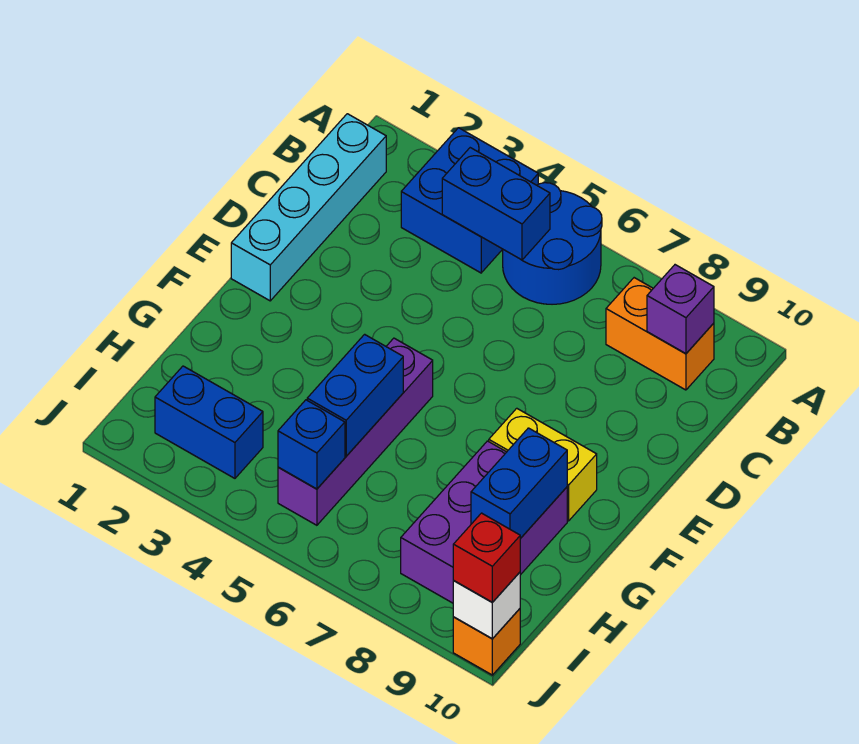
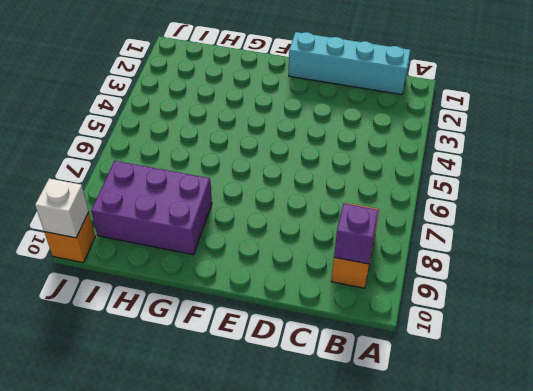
none -> blue 2x2 brick [401,128,538,273]
none -> blue 2x2 round brick [503,183,602,304]
none -> purple 1x4 brick [278,338,433,525]

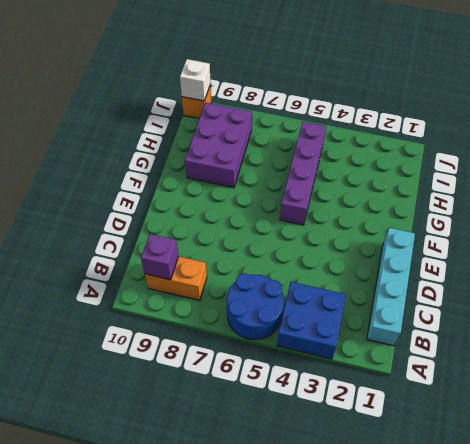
none -> yellow 1x2 brick [489,408,597,521]
none -> blue 1x2 brick [155,366,263,478]
none -> blue 1x2 brick [442,148,550,260]

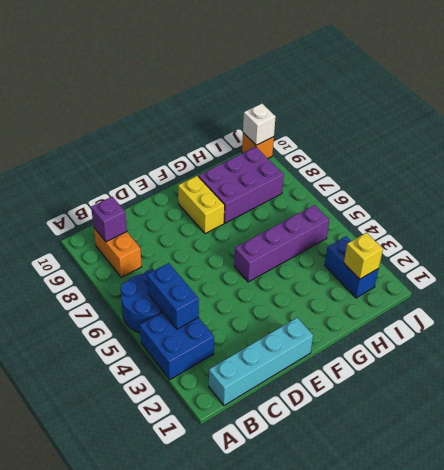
yellow 1x1 brick [344,233,383,279] -> none
none -> blue 1x2 brick [307,334,403,456]
none -> blue 1x2 brick [471,428,567,538]
none -> blue 1x1 brick [278,400,345,489]

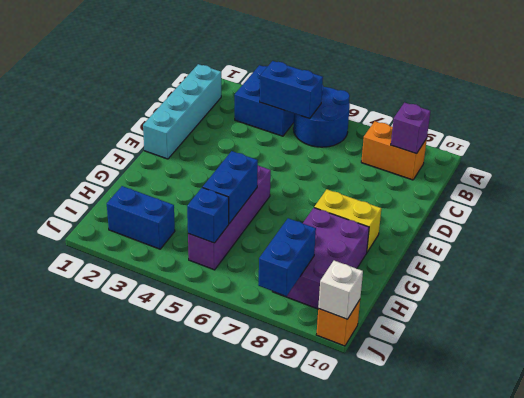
blue 1x2 brick [258,218,316,296] -> blue 1x2 brick moved to [471,428,567,538]
none -> red 1x1 brick [453,513,521,602]

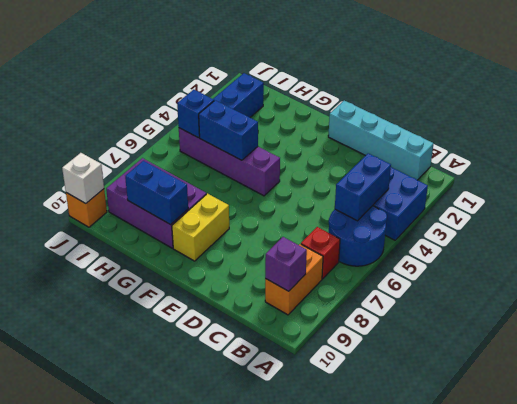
red 1x1 brick [301,227,340,279] -> red 1x1 brick moved to [453,513,521,602]

